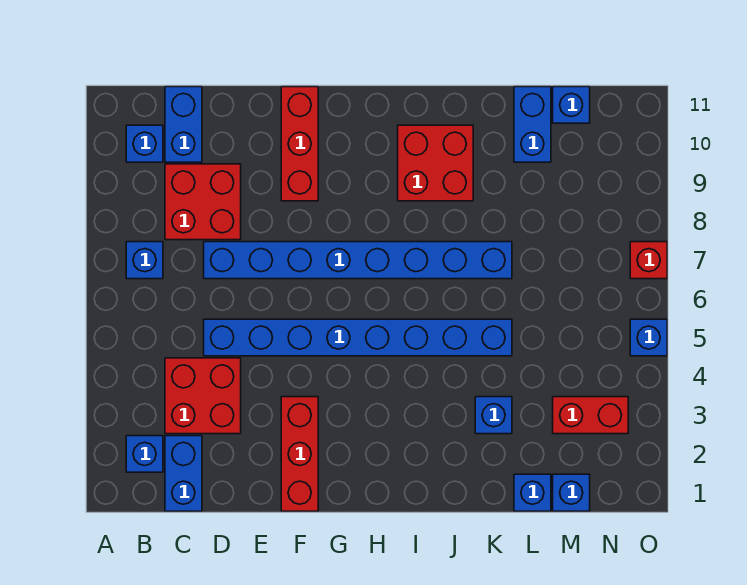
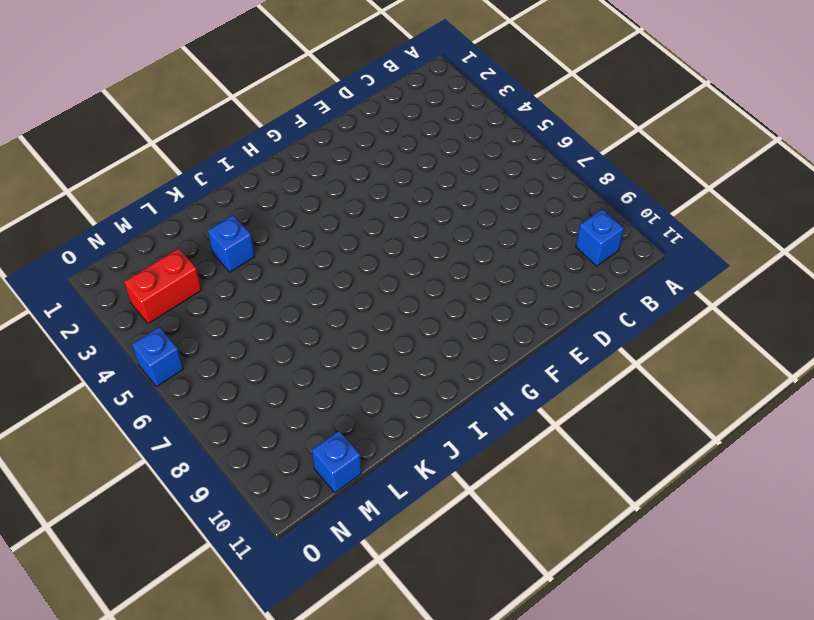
none -> blue 1x1 brick [126,436,163,472]
none -> blue 1x1 brick [126,242,163,279]
none -> blue 1x2 brick [165,436,202,511]

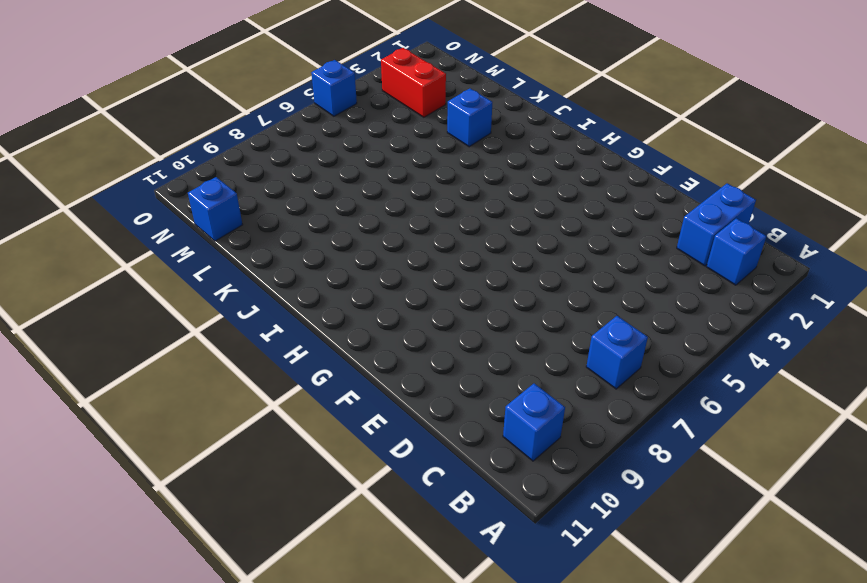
none -> red 2x2 brick [165,358,241,434]
none -> red 2x2 brick [165,164,241,240]
none -> blue 1x2 brick [165,87,202,162]

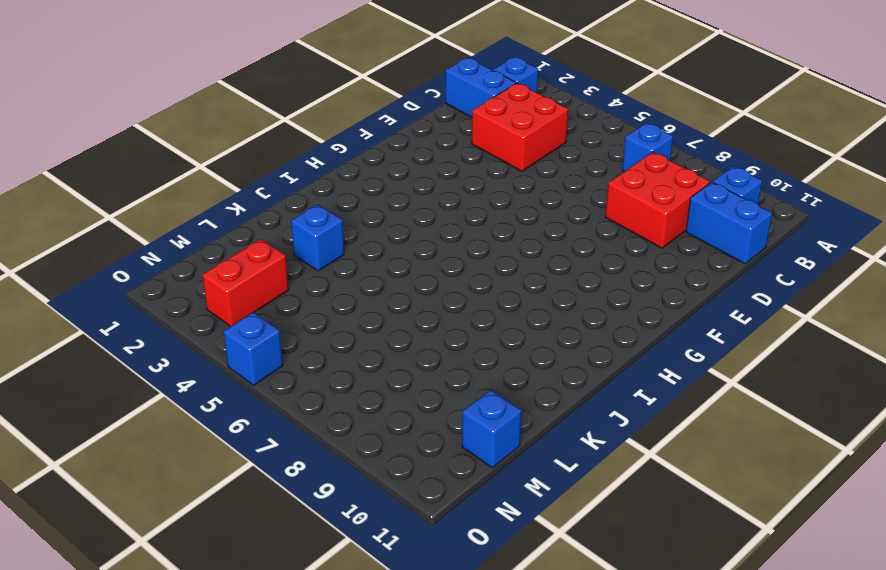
none -> blue 1x8 brick [204,319,512,356]
none -> blue 1x8 brick [204,242,512,279]
none -> red 1x3 brick [281,397,318,511]

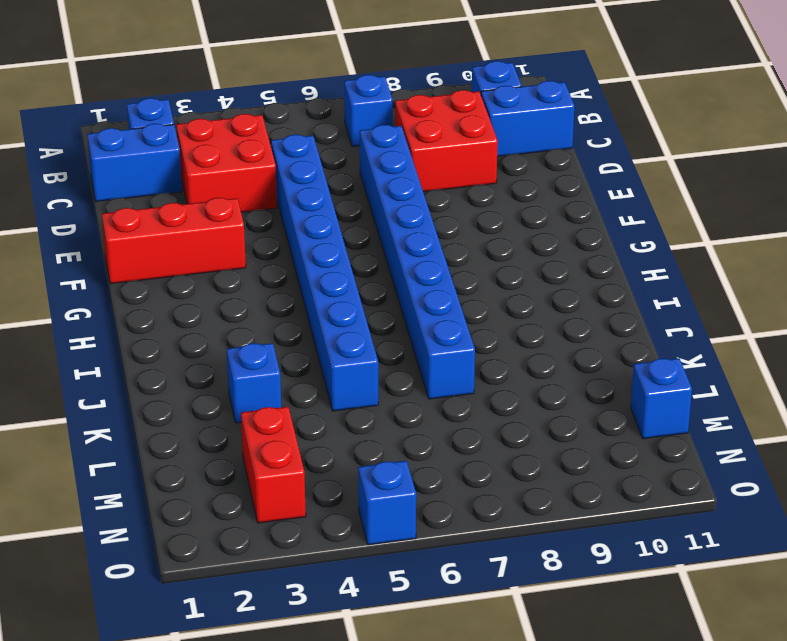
none -> red 1x3 brick [281,87,318,201]
none -> red 2x2 brick [398,125,473,201]
none -> blue 1x1 brick [514,474,551,511]

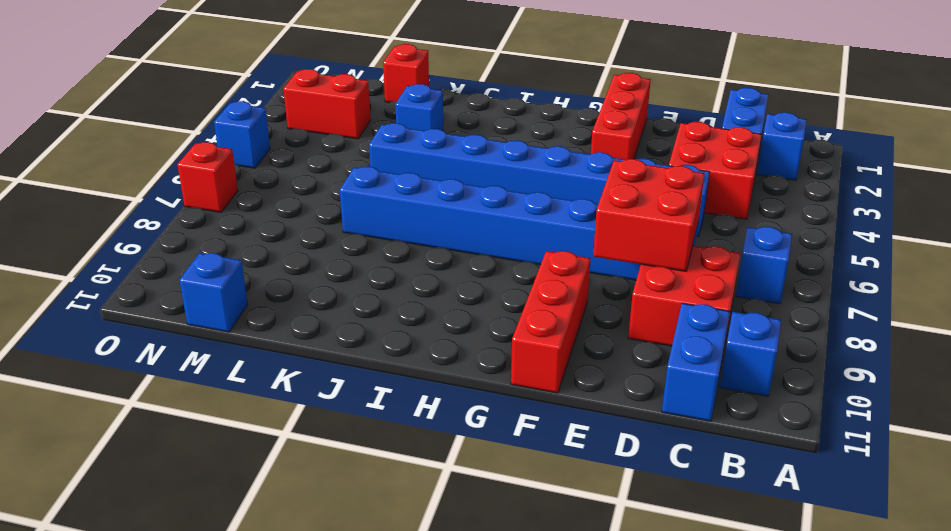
red 2x2 brick [593,159,705,271] -> red 2x2 brick moved to [398,125,473,201]
red 1x1 brick [383,44,429,102] -> blue 1x1 brick [514,474,551,511]
none -> blue 1x2 brick [514,87,551,162]
none -> blue 1x1 brick [553,474,590,511]

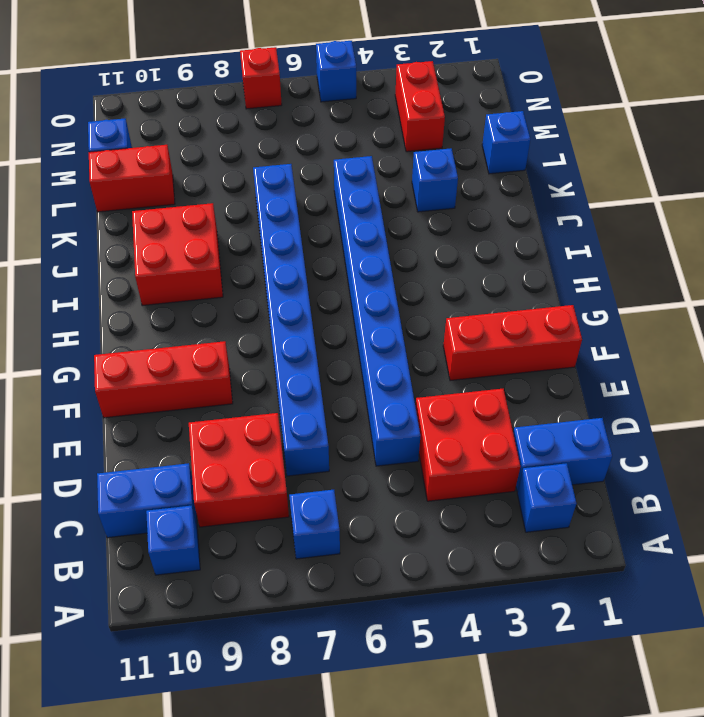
red 1x2 brick [89,145,175,212] -> blue 1x2 brick [514,87,551,162]
none -> blue 1x1 brick [553,474,590,511]

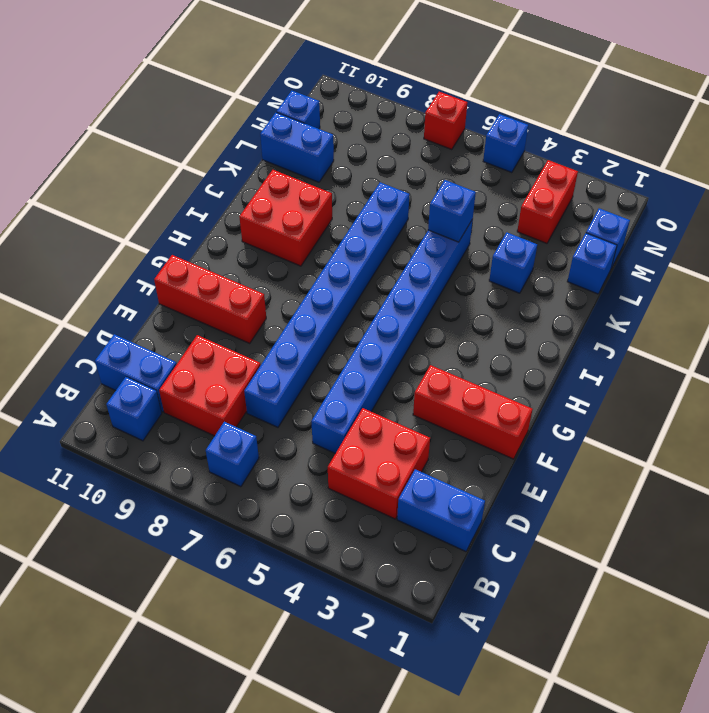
blue 1x1 brick [428,180,476,242] -> blue 1x1 brick moved to [126,436,163,472]

